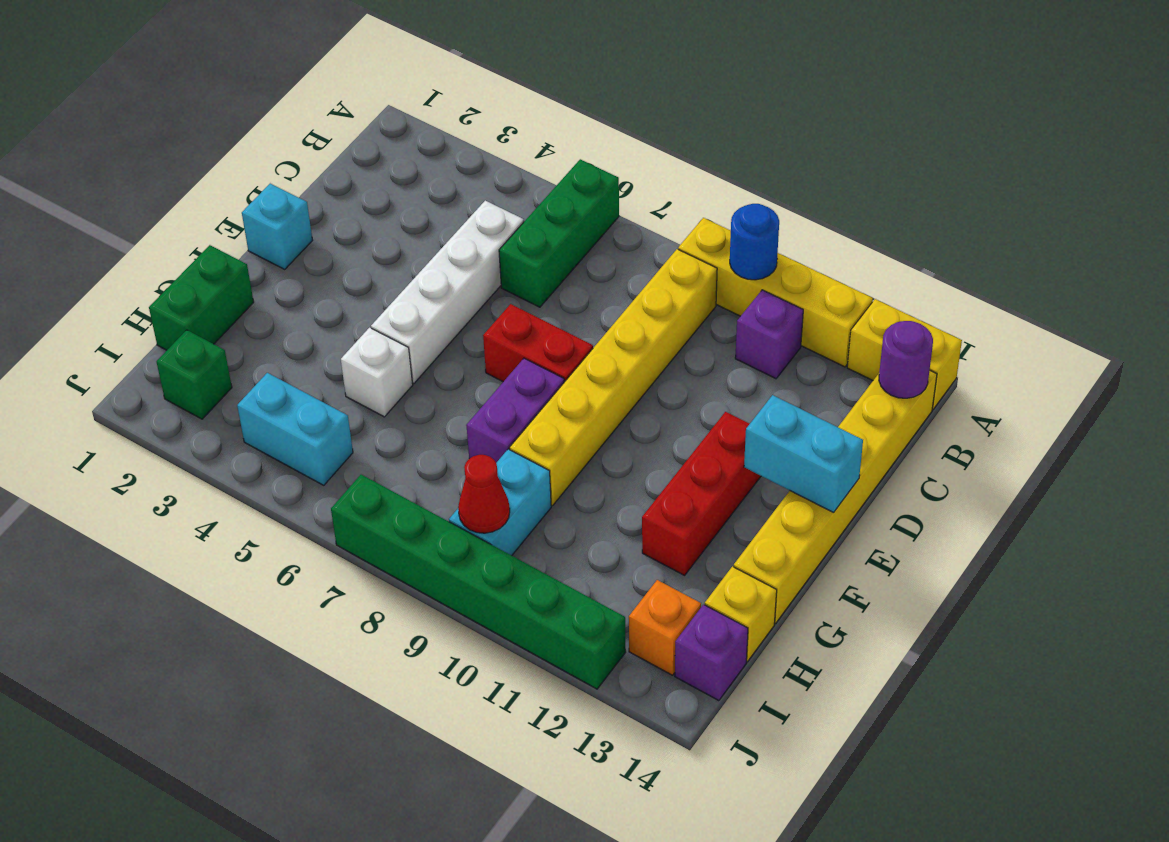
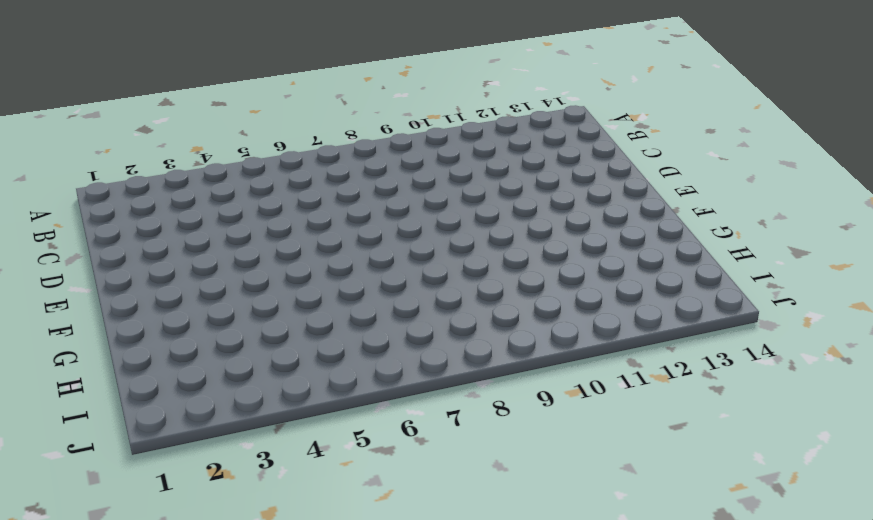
none -> green 1x3 brick [499,159,619,307]
none -> yellow 1x4 brick [678,218,873,367]
none -> yellow 1x2 brick [847,299,962,410]

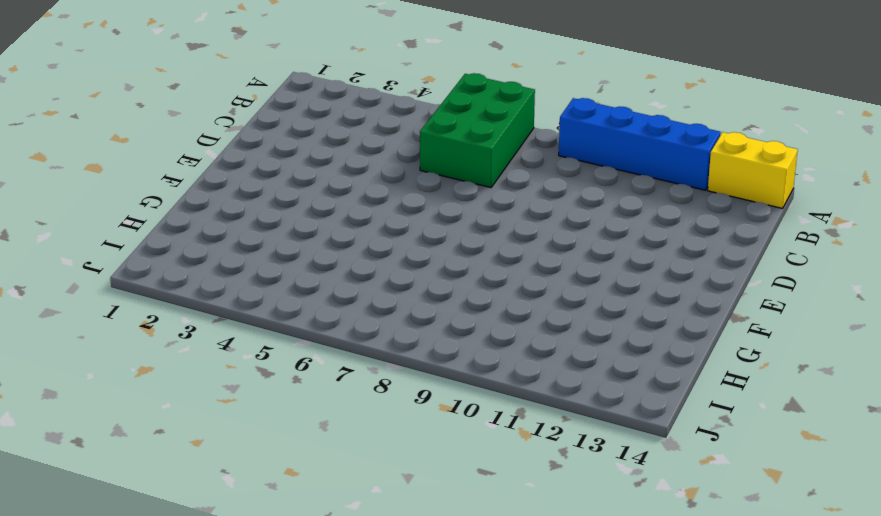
green 2x3 brick [420,73,535,188] -> green 1x3 brick [499,159,619,307]
blue 1x4 brick [559,98,721,190] -> yellow 1x4 brick [678,218,873,367]
none -> yellow 1x6 brick [510,249,717,506]
none -> purple 1x1 brick [735,290,803,379]
none -> yellow 1x6 brick [734,370,937,624]

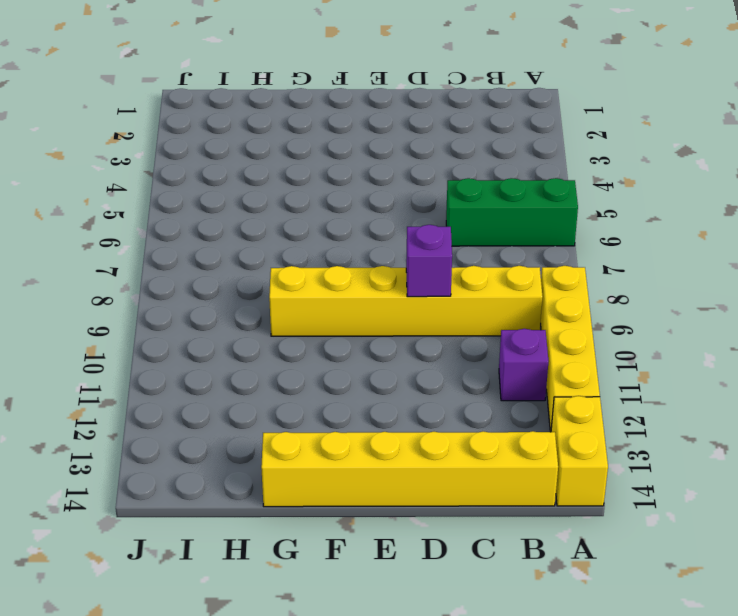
purple 1x1 brick [406,225,452,297] -> purple 1x1 brick moved to [675,605,748,701]
none -> white 1x4 brick [371,201,524,383]
none -> cyan 1x1 brick [242,184,313,269]
none -> red 1x2 brick [483,304,593,382]

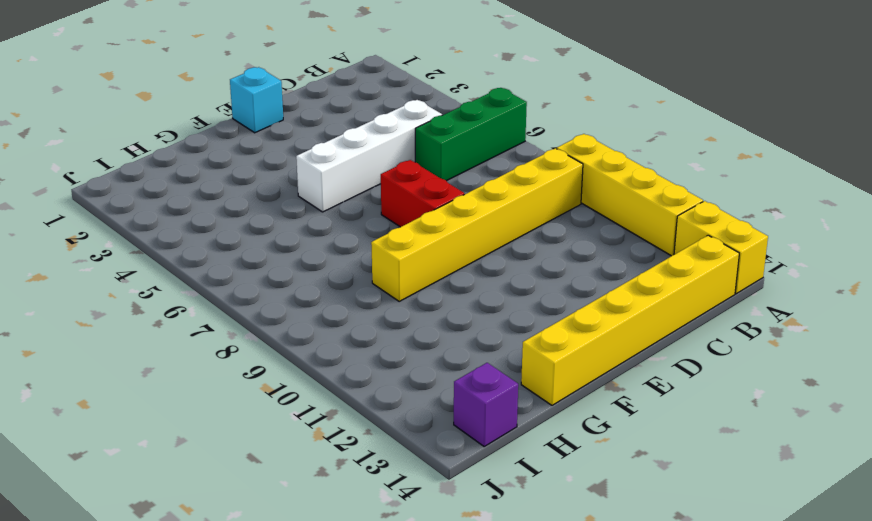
none -> purple 1x1 brick [735,290,803,379]
none -> red 1x3 brick [642,412,761,575]
none -> purple 1x2 brick [466,358,565,463]

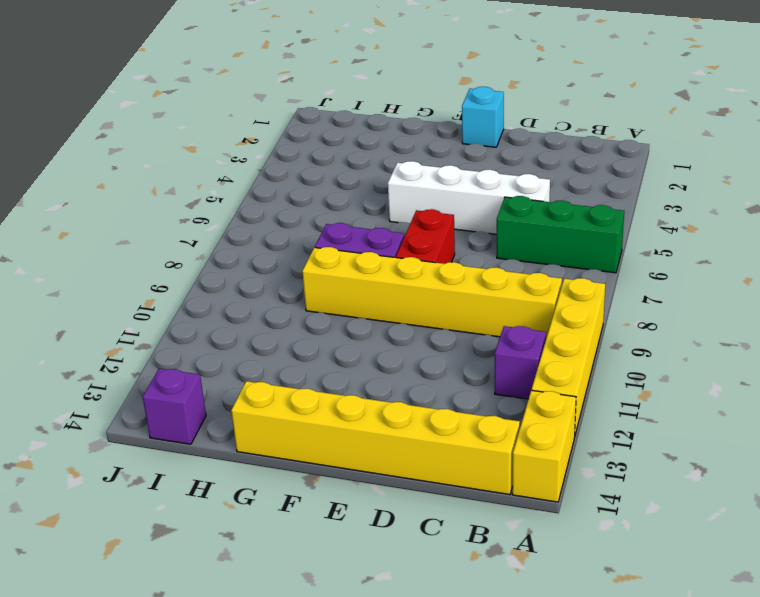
none -> red 1x3 brick [642,412,761,575]
none -> green 1x2 brick [149,245,254,350]
none -> white 1x1 brick [341,328,413,417]

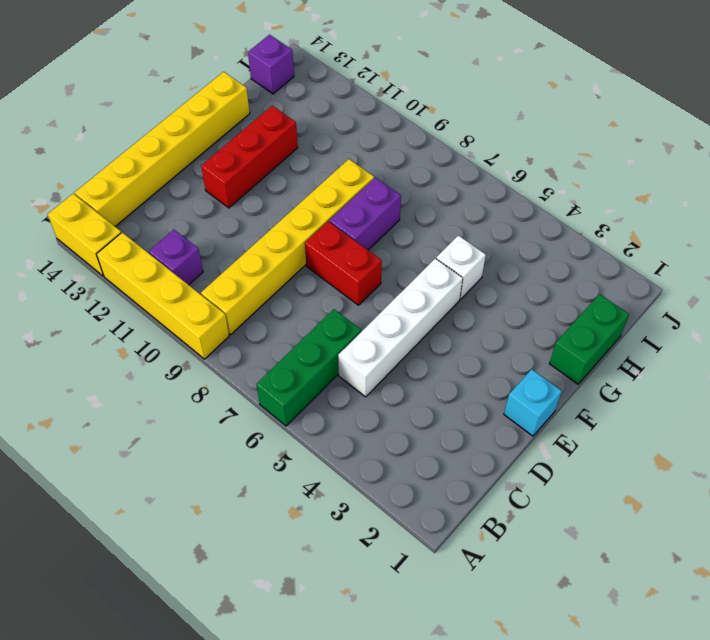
none -> cyan 1x2 brick [449,449,551,555]
none -> yellow 1x1 brick [705,566,777,662]
none -> green 1x1 brick [157,330,232,419]

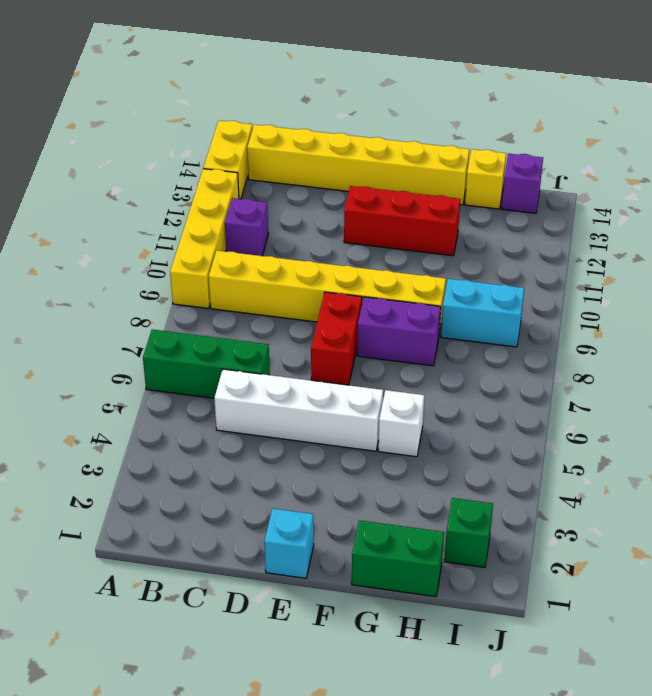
none -> cyan 1x2 brick [237,373,353,485]
none -> orange 1x1 brick [629,580,701,675]
none -> green 1x6 brick [331,475,626,689]

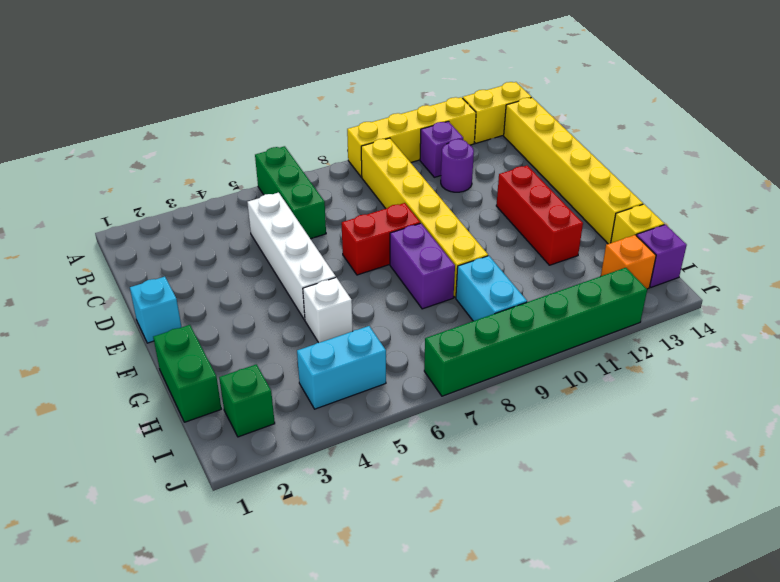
purple 1x1 round brick [441,139,474,192] -> purple 1x1 round brick moved to [879,321,933,398]
none -> blue 1x1 round brick [730,204,779,280]
none -> cyan 1x2 brick [744,395,863,512]
none -> red 1x1 cone [458,455,510,533]

